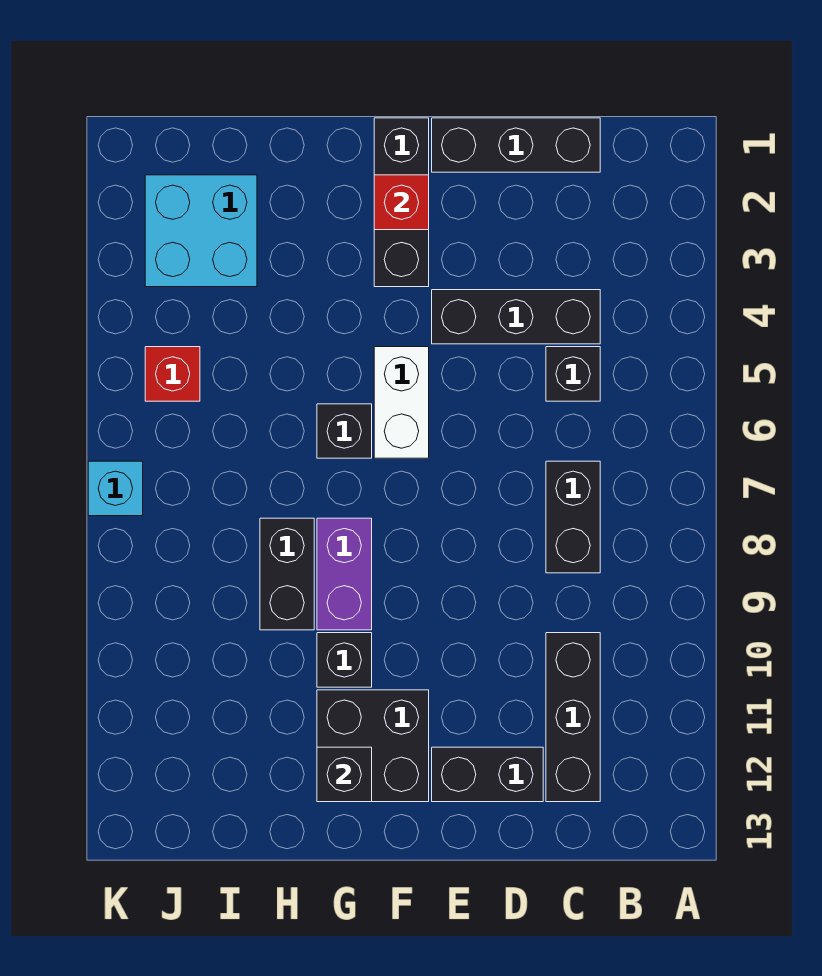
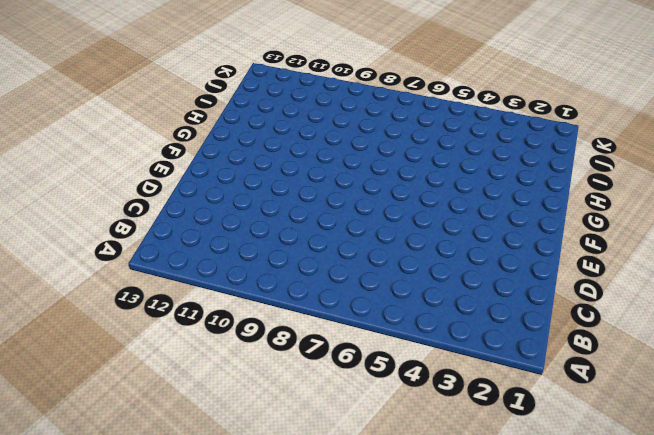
none -> black 1x3 brick [432,118,600,172]
none -> black 1x3 brick [432,290,600,344]
none -> black 1x1 brick [546,347,600,401]

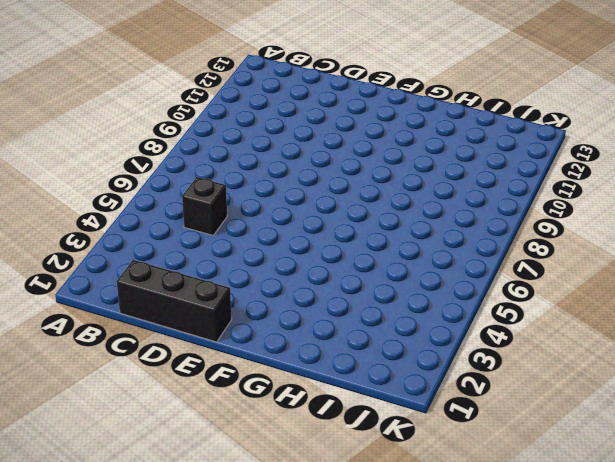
none -> black 1x3 brick [432,290,600,344]
none -> black 1x2 brick [546,461,600,573]
none -> black 1x3 brick [546,633,600,802]

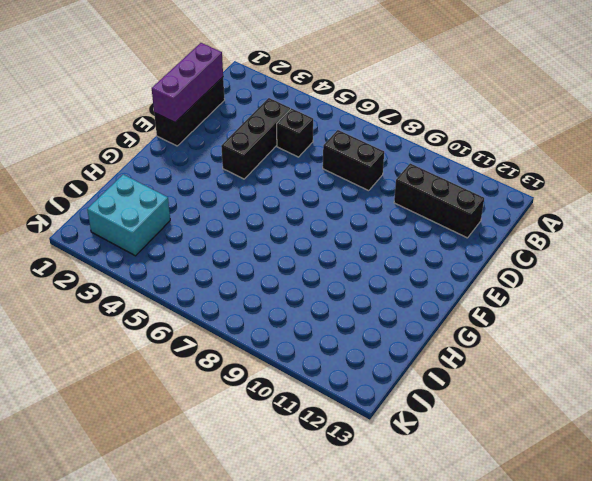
purple 1x3 brick [152,43,223,122] -> none
none -> black 1x2 brick [432,747,543,802]
none -> black 1x3 brick [374,118,429,287]
none -> white 1x2 brick [374,347,429,458]

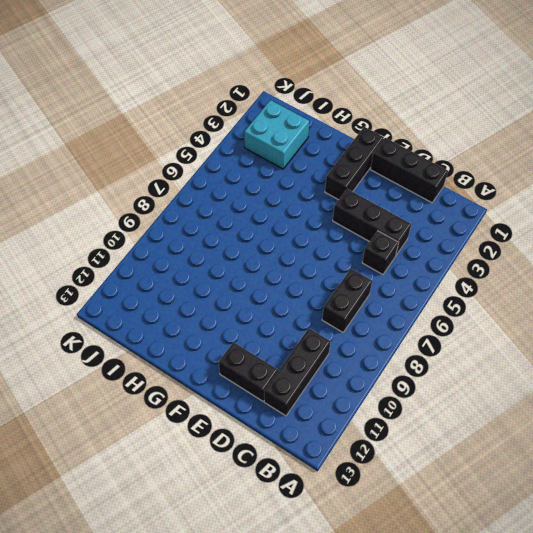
none -> white 1x2 brick [374,347,429,458]
none -> black 2x2 brick [317,690,429,802]
none -> black 1x1 brick [317,404,372,458]

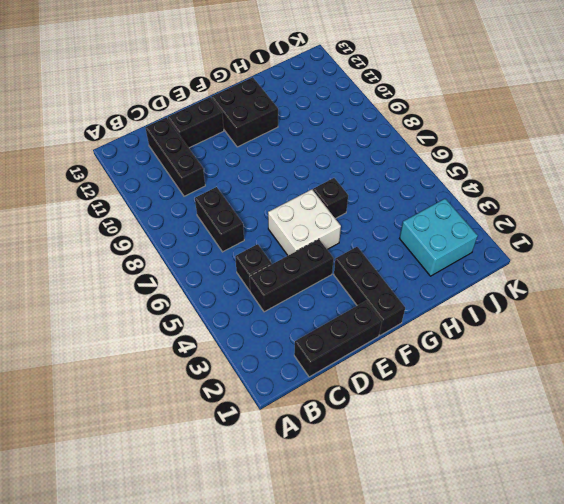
white 2x2 brick [268,189,341,255] -> white 1x2 brick [374,347,429,458]
none -> purple 1x2 brick [317,518,372,630]
none -> black 1x1 brick [317,633,372,687]
none -> black 1x2 brick [260,518,314,630]

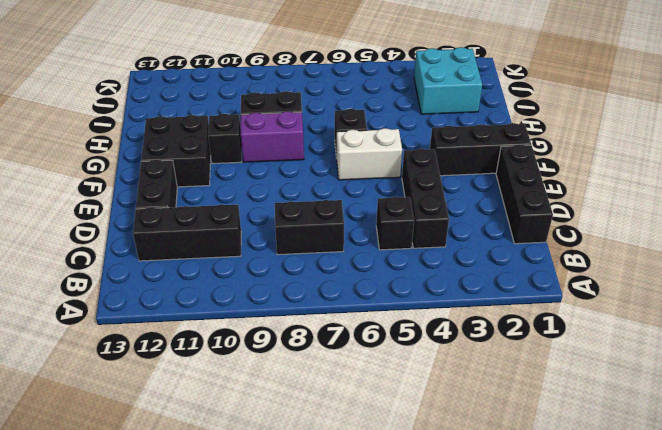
none -> red 1x1 brick [145,347,200,401]
none -> cyan 1x1 brick [88,461,143,516]
none -> red 1x1 brick [374,175,429,230]

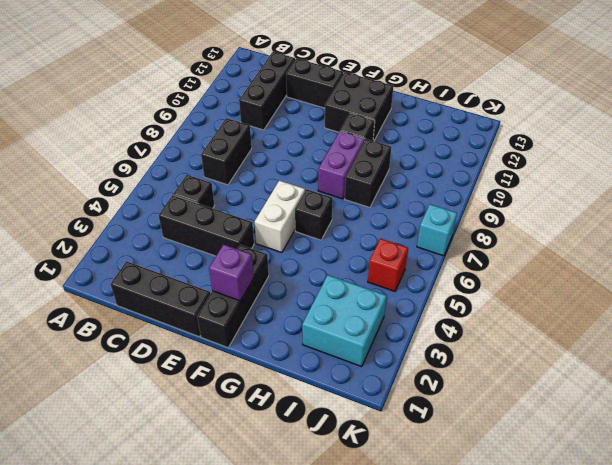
purple 1x1 brick [209,244,254,301] -> red 1x1 brick [374,175,429,230]
none -> black 1x1 brick [317,747,372,802]

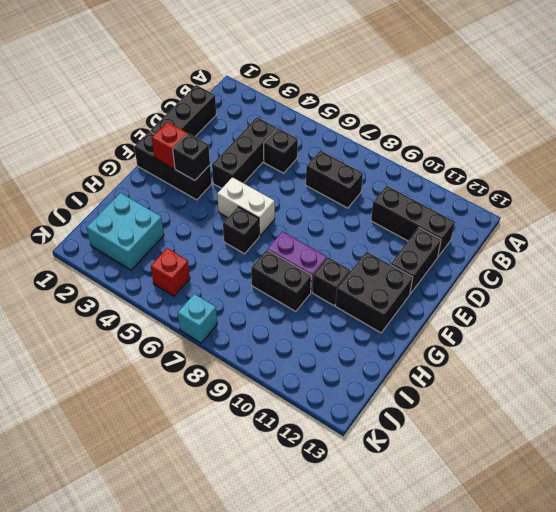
black 1x1 brick [173,133,210,181] -> black 1x1 brick moved to [317,747,372,802]

